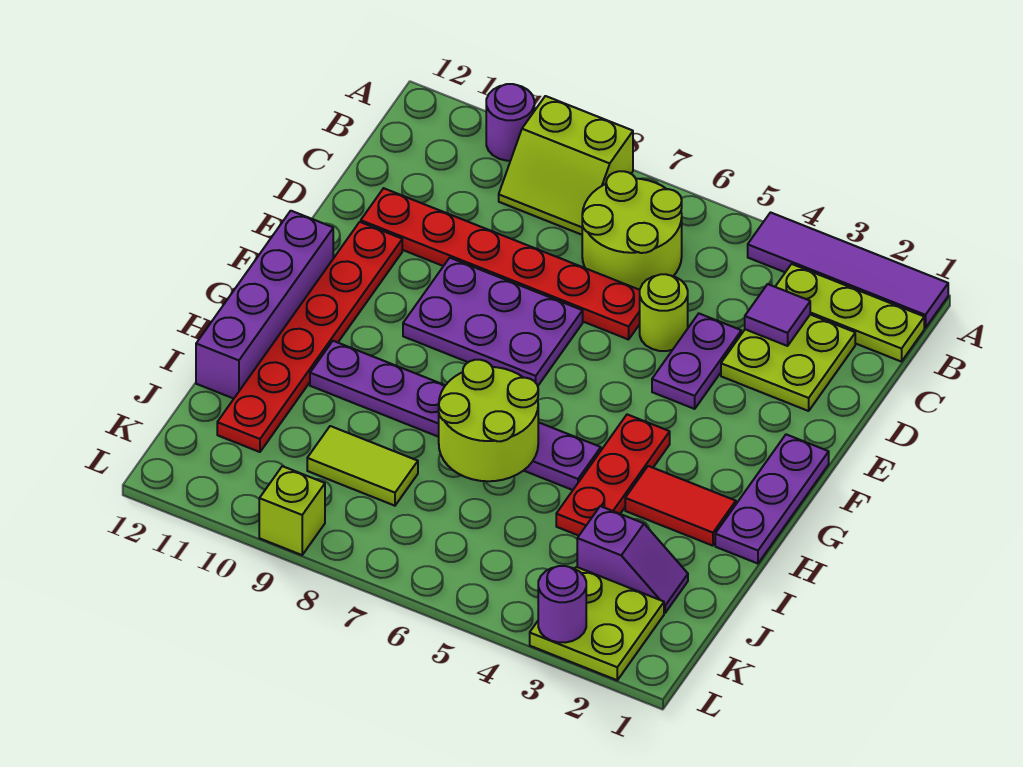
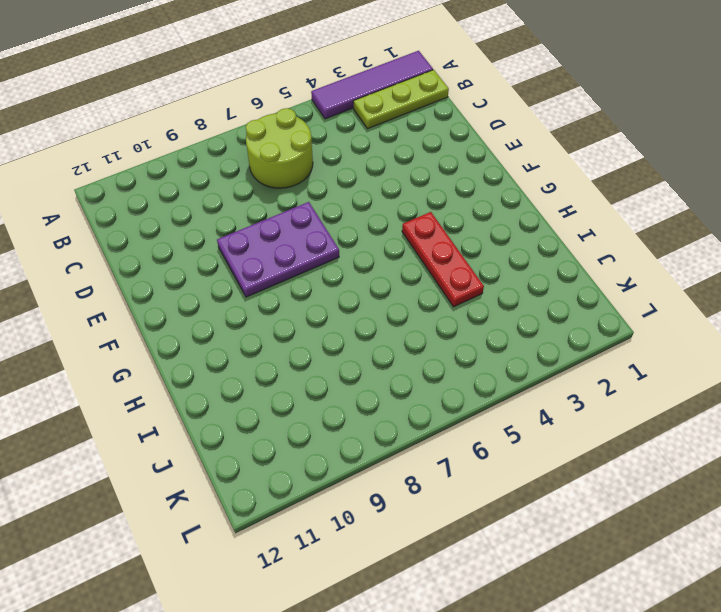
none -> lime 2x2 slope [499,96,633,235]
none -> purple 1x1 round brick [486,84,534,161]
none -> lime 2x2 plate [721,315,855,411]

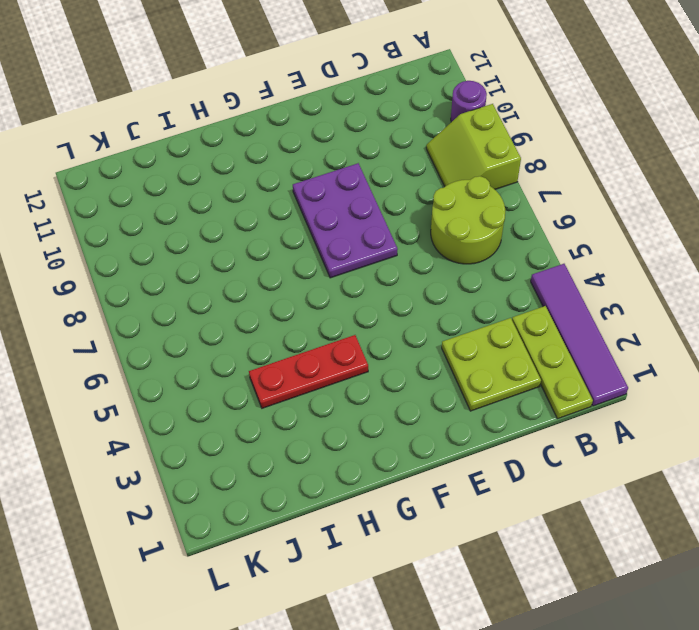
none -> purple 1x2 plate [652,314,741,409]
none -> lime 1x1 round brick [640,274,688,351]
none -> red 1x6 plate [361,188,640,340]

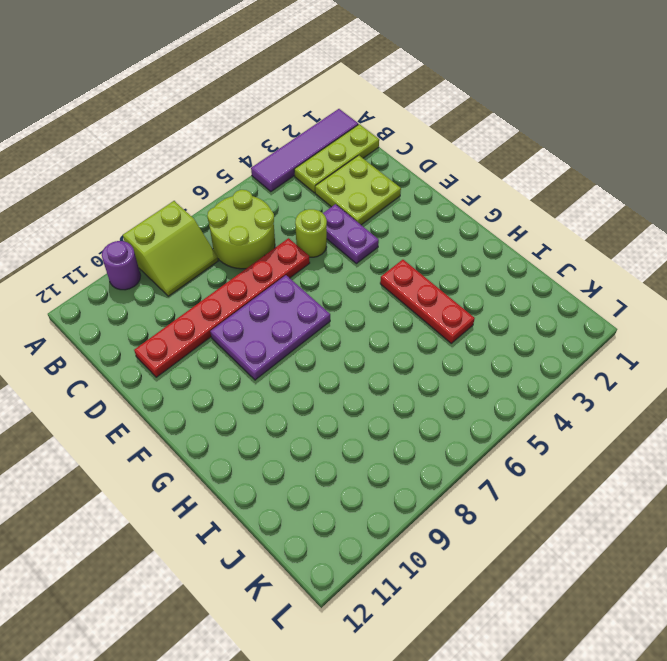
none -> red 1x6 plate [217,222,402,452]
none -> purple 1x3 plate [715,434,829,564]
none -> purple 1x4 brick [196,211,333,399]

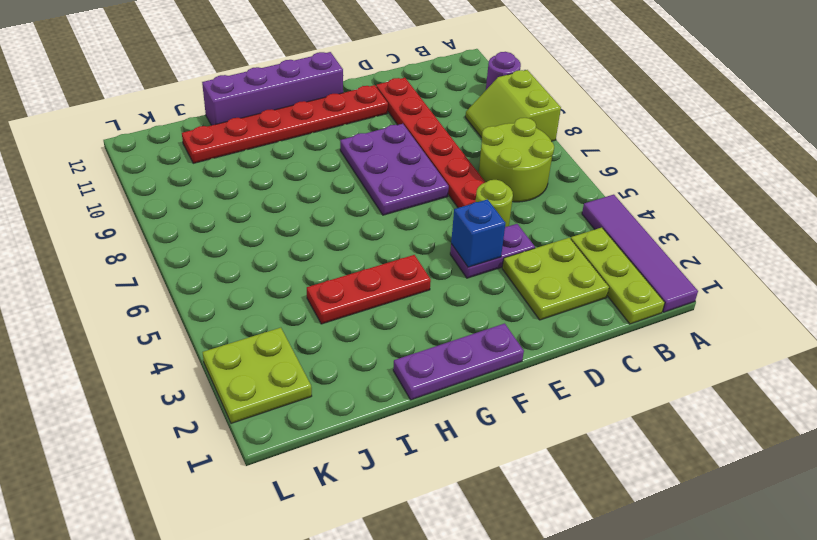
blue 1x1 brick [451,199,505,267] -> none
none -> red 1x2 tile [625,466,736,546]
none -> purple 1x6 plate [310,341,601,490]
none -> purple 1x2 slope [577,506,688,613]

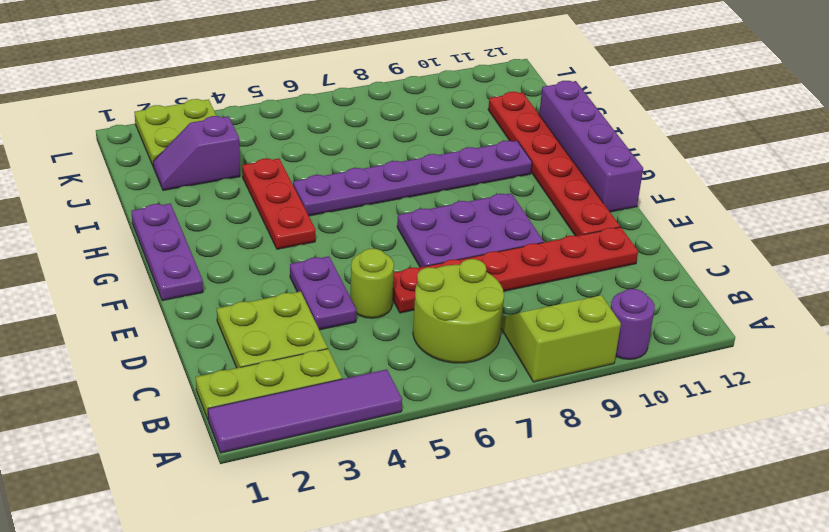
none -> red 1x2 tile [625,466,736,546]
none -> lime 1x2 tile [307,426,418,506]
none -> lime 1x1 brick [259,466,325,555]

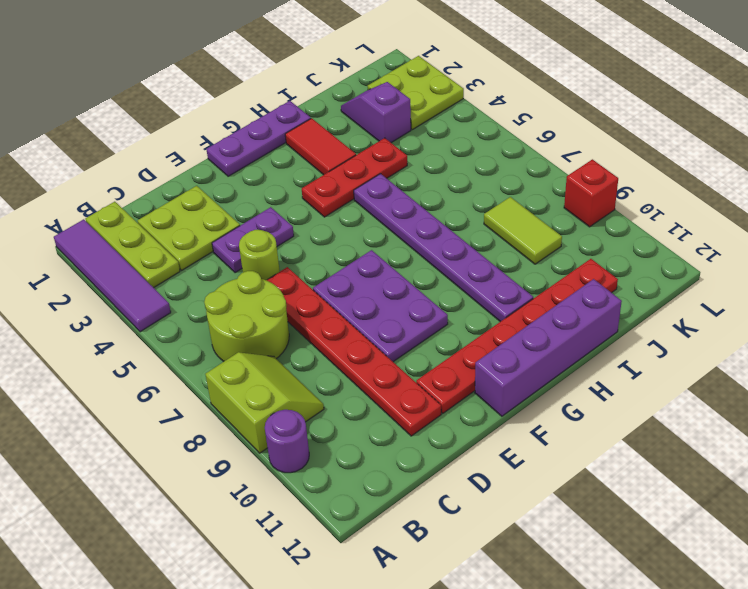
red 1x1 brick [564,159,618,227] -> lime 1x1 brick [259,466,325,555]
none -> purple 1x1 tile [745,284,810,346]
none -> lime 2x2 round brick [439,360,538,481]
none -> purple 1x1 round brick [538,566,586,643]

